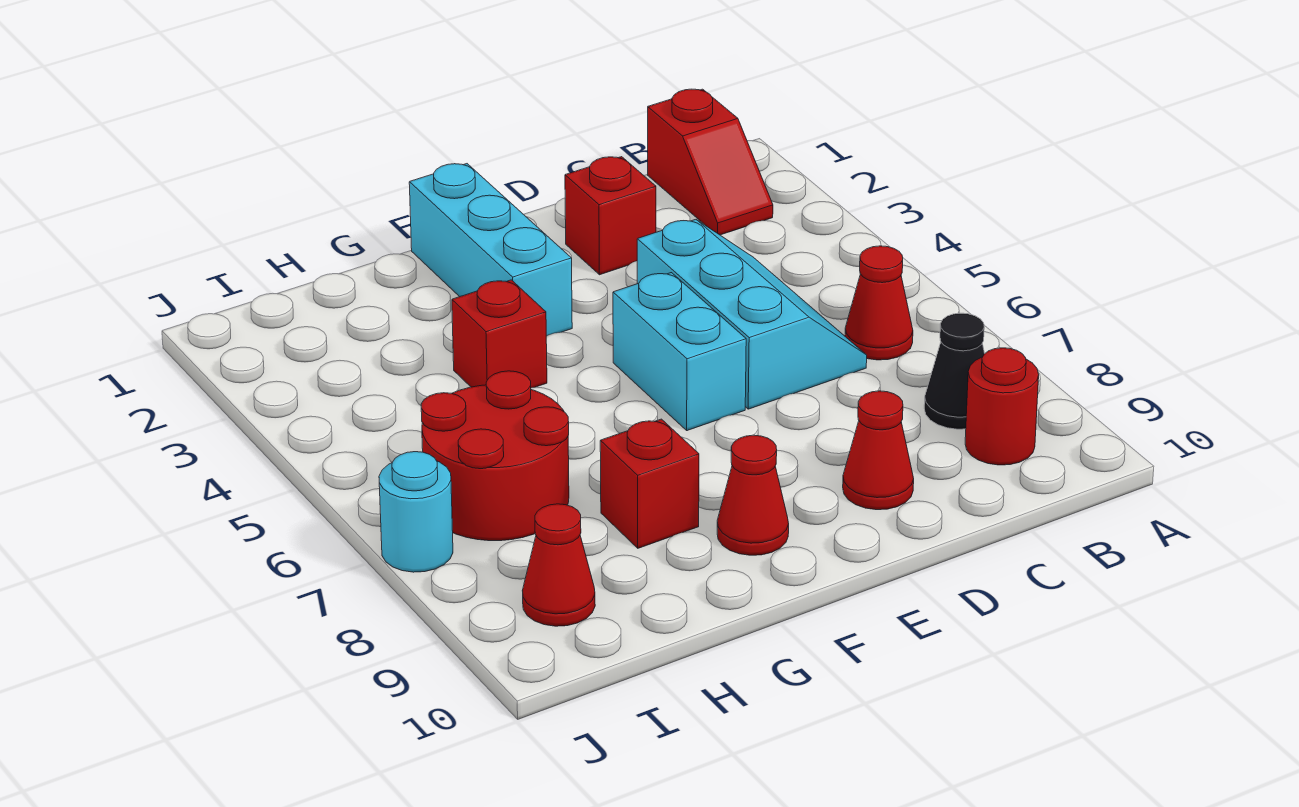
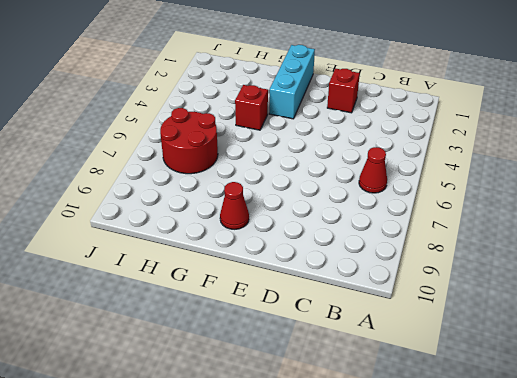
none -> red 1x2 slope [648,89,773,235]
none -> black 1x1 cone [924,313,985,429]
none -> red 1x1 round brick [965,348,1039,465]

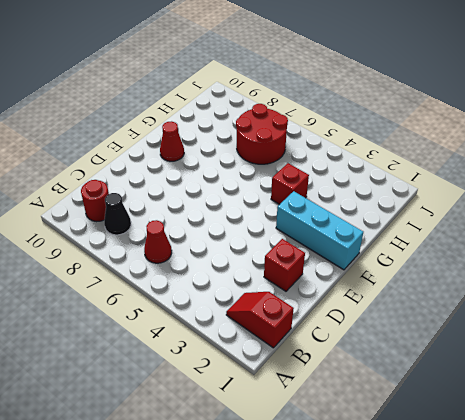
none -> cyan 2x3 slope [637,220,867,409]
none -> red 1x1 cone [843,391,914,510]
none -> cyan 1x2 brick [613,273,746,431]

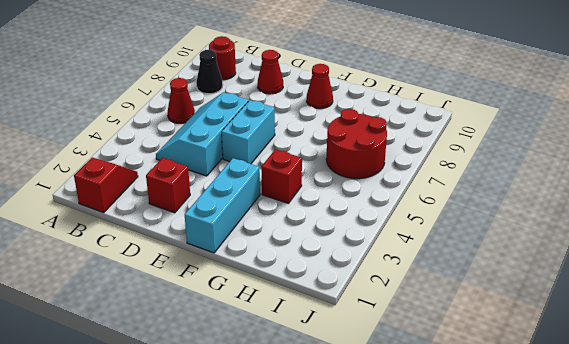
none -> red 1x1 brick [600,419,699,548]
none -> red 1x1 cone [522,504,595,626]
none -> cyan 1x1 round brick [379,452,453,572]

